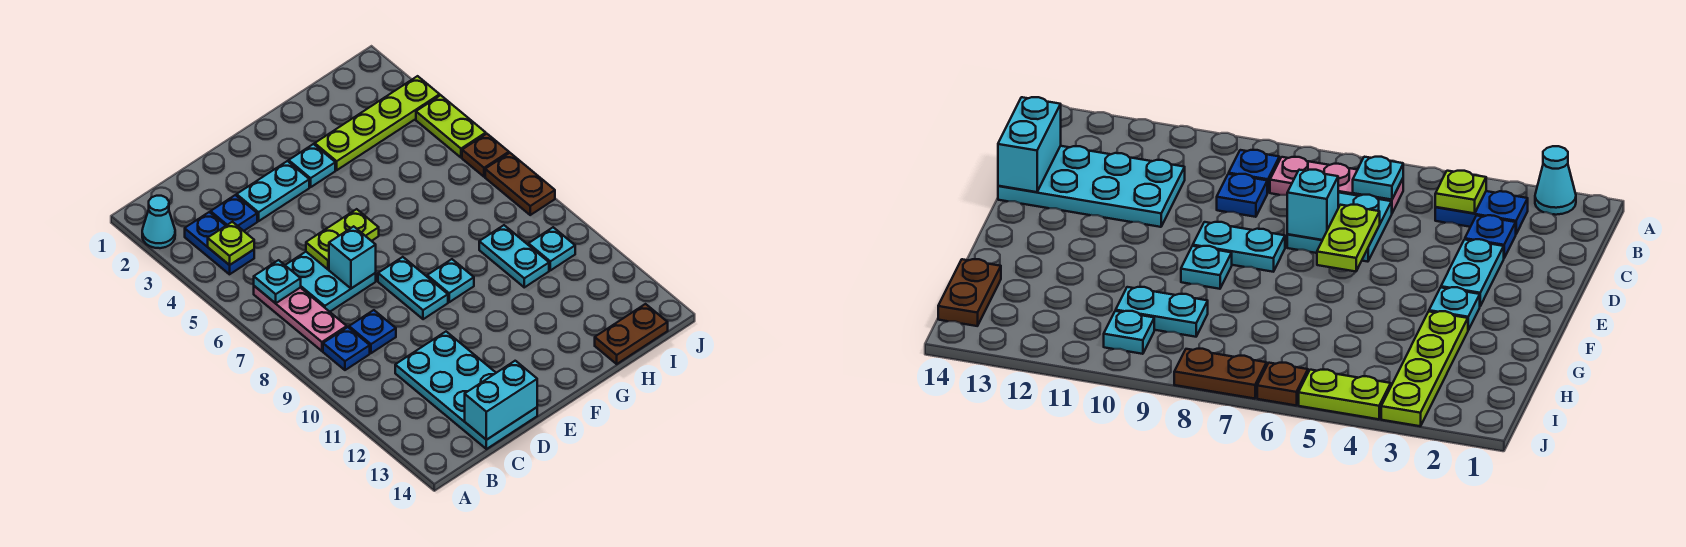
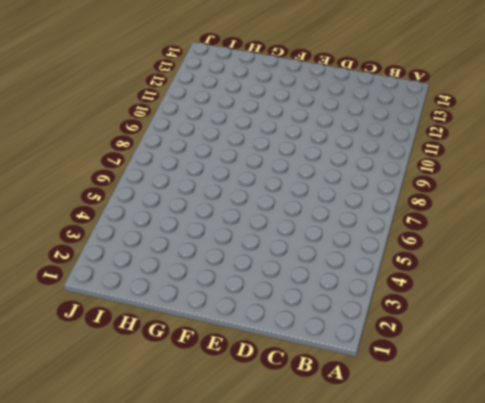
none -> cyan 1x1 cone [142,196,175,248]
none -> blue 1x2 plate [185,212,254,274]
none -> pink 1x3 plate [254,286,347,351]

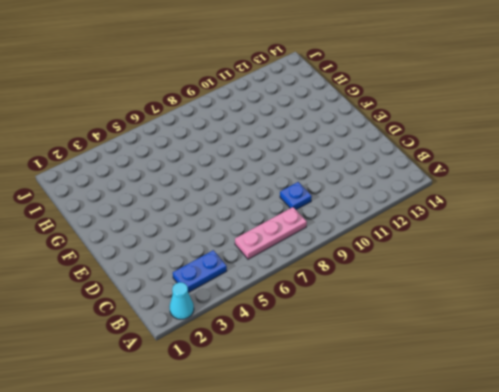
none -> blue 1x1 plate [323,327,370,370]
none -> blue 1x1 plate [211,195,257,231]
none -> cyan 2x2 plate [285,252,376,312]

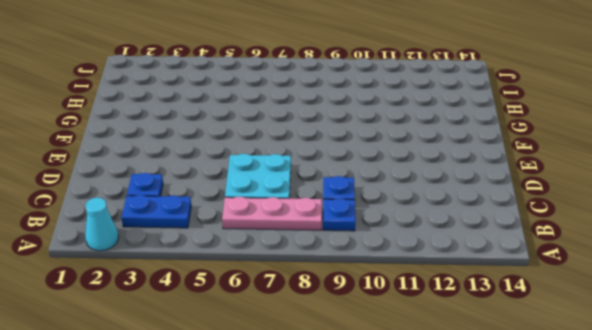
none -> cyan 2x4 plate [395,332,537,449]
none -> cyan 1x2 plate [237,161,309,221]
none -> cyan 1x2 plate [378,257,448,319]

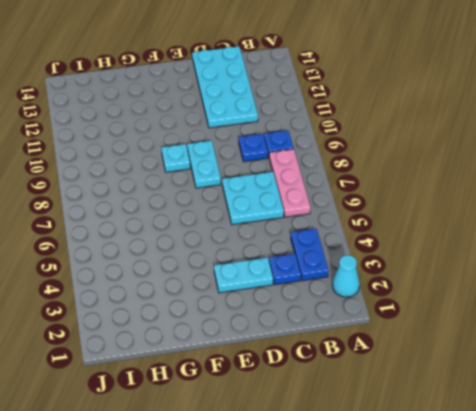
none -> cyan 1x1 plate [289,144,335,187]
none -> lime 1x4 plate [315,76,440,170]
none -> cyan 1x2 plate [479,225,549,287]

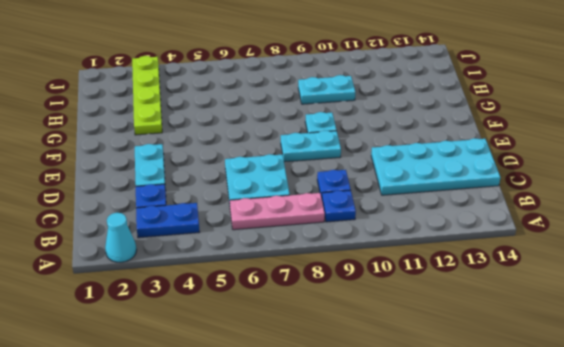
none -> cyan 1x1 plate [289,144,335,187]
none -> brown 1x2 plate [595,304,668,364]
none -> cyan 1x1 plate [528,227,575,270]

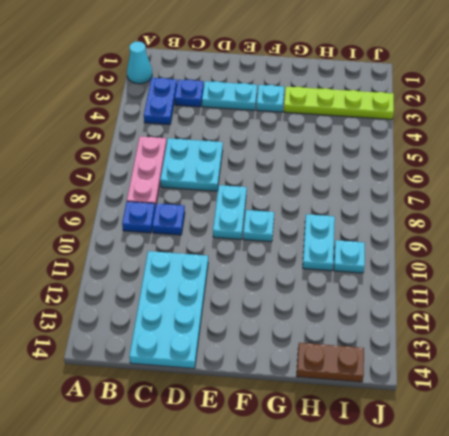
none -> lime 1x2 plate [416,95,486,158]
none -> brown 1x1 plate [462,134,509,177]
none -> brown 1x2 plate [485,153,555,215]

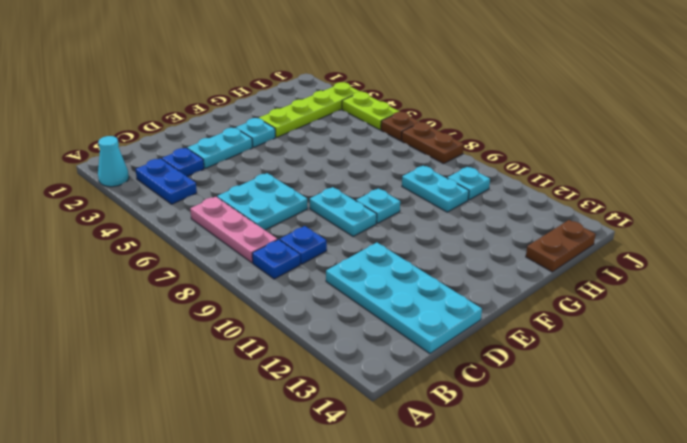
none -> lime 1x1 plate [208,222,254,265]
none -> cyan 1x1 plate [254,260,301,303]
none -> cyan 1x2 brick [465,361,537,440]

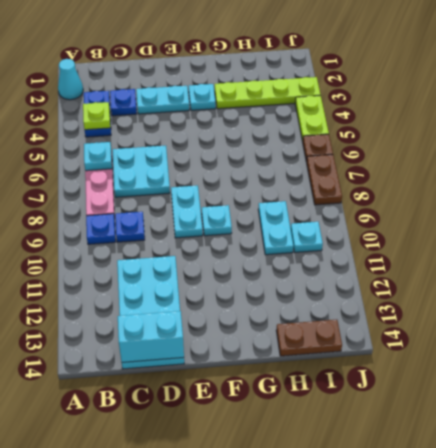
none -> lime 1x2 plate [306,209,379,269]
none -> cyan 1x1 brick [329,226,376,288]

